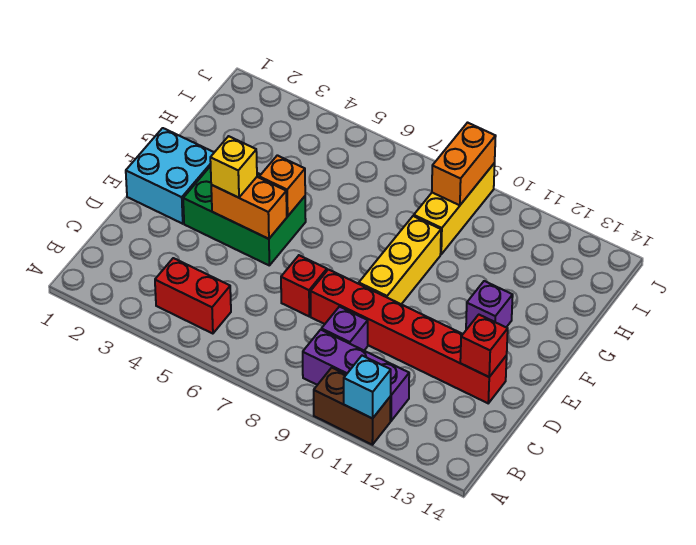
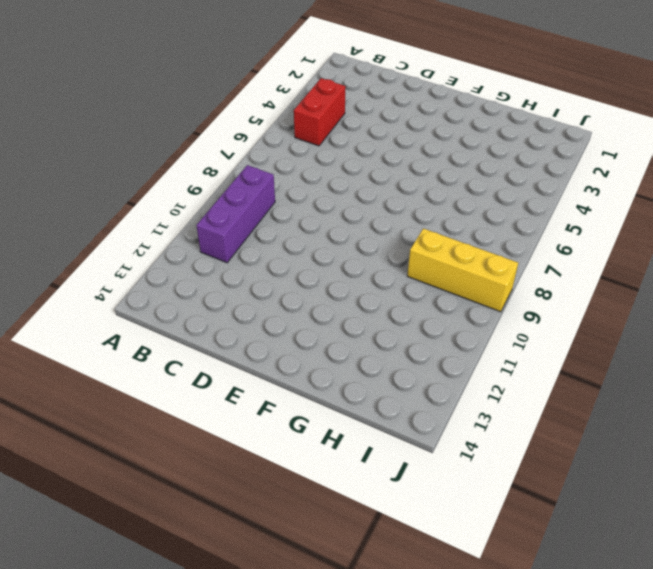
none -> brown 1x2 brick [314,368,391,445]
none -> purple 1x1 brick [321,307,368,350]
none -> red 1x1 brick [281,255,327,316]

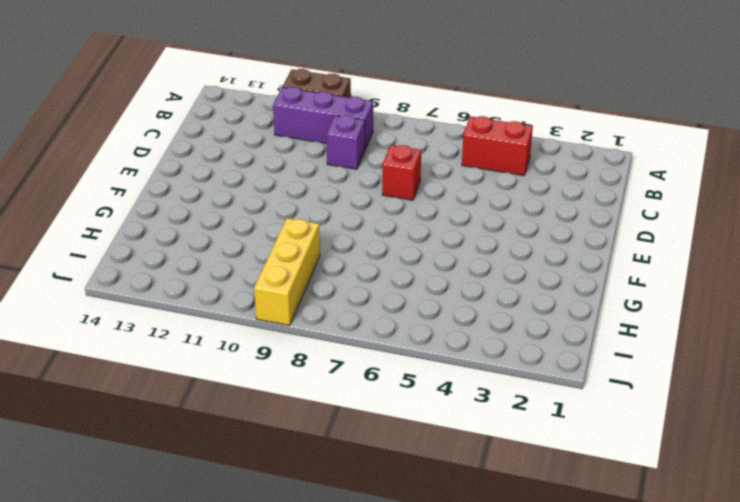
none -> red 1x6 brick [311,269,507,403]
none -> cyan 2x2 brick [126,128,214,224]
none -> green 2x3 brick [183,166,306,265]

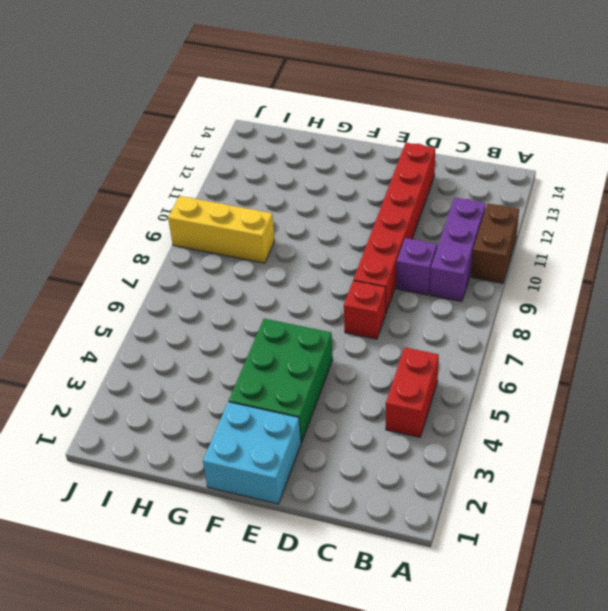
none -> yellow 1x3 brick [359,216,441,304]
none -> purple 1x1 brick [466,281,513,329]
none -> cyan 1x1 brick [344,356,391,419]

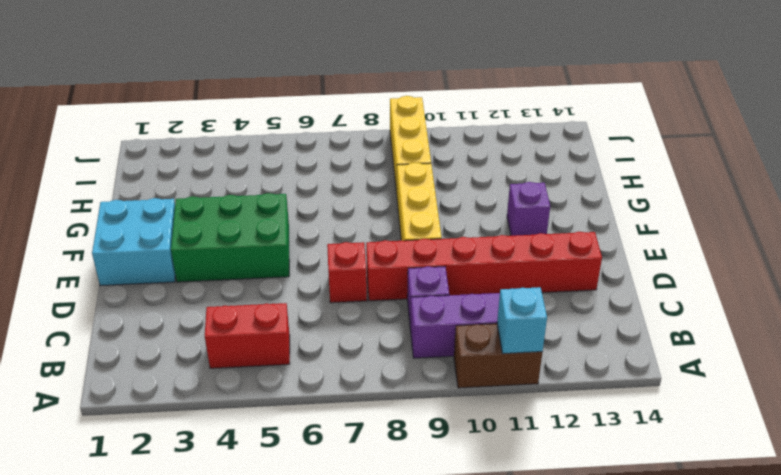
none -> red 1x1 brick [460,315,508,377]
none -> orange 1x2 brick [211,177,287,239]
none -> orange 1x1 brick [259,155,305,216]

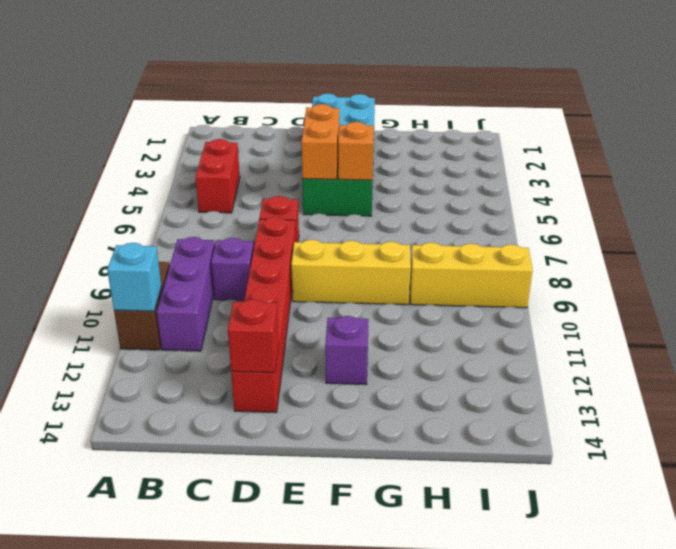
none -> orange 1x2 brick [432,123,496,205]
none -> yellow 1x1 brick [210,136,257,198]

